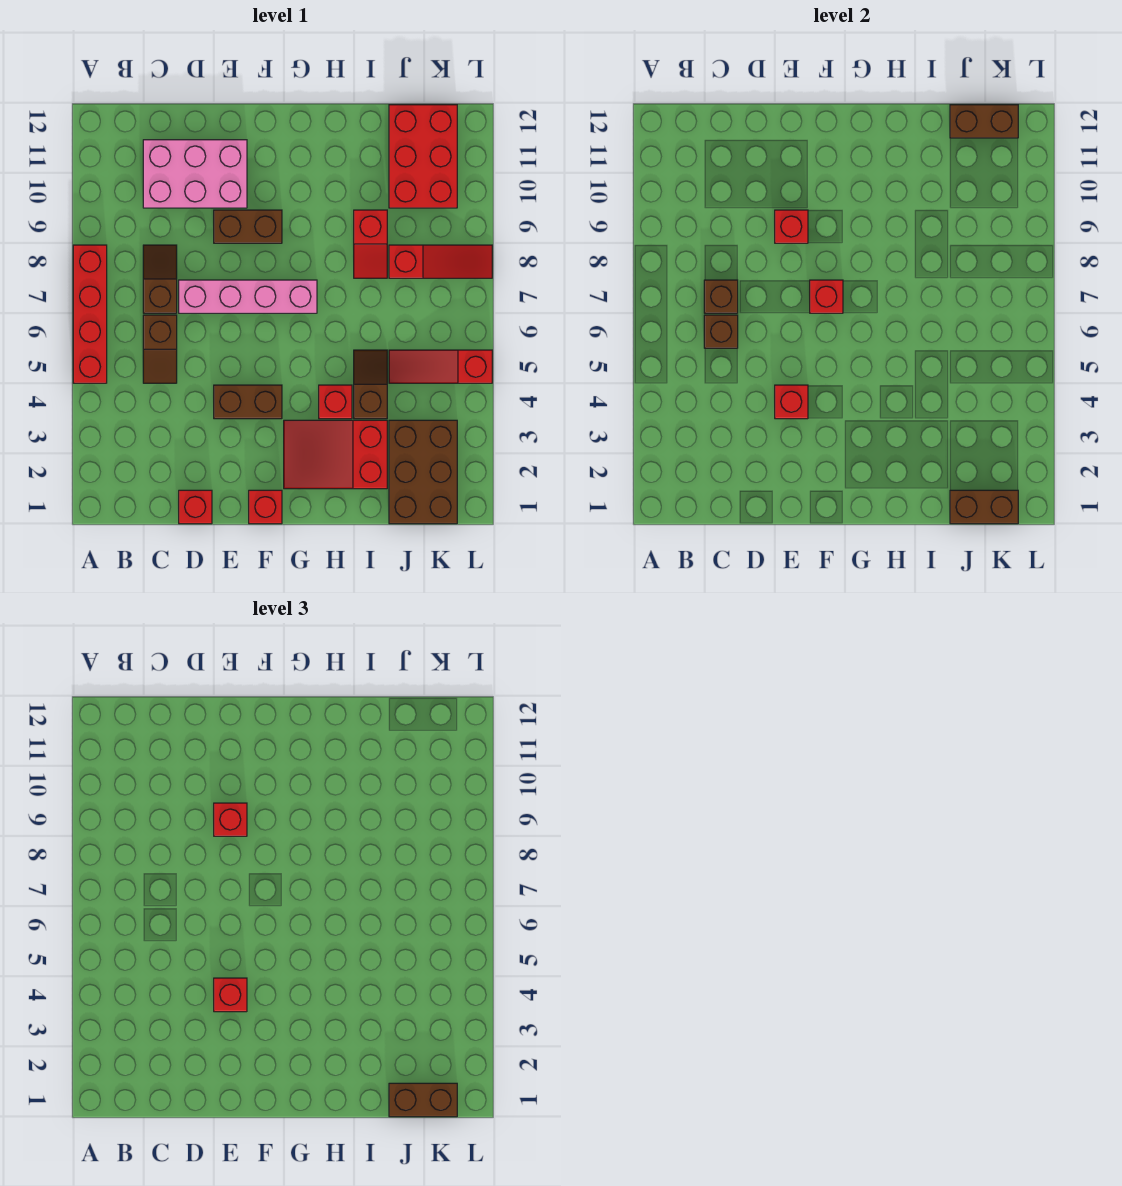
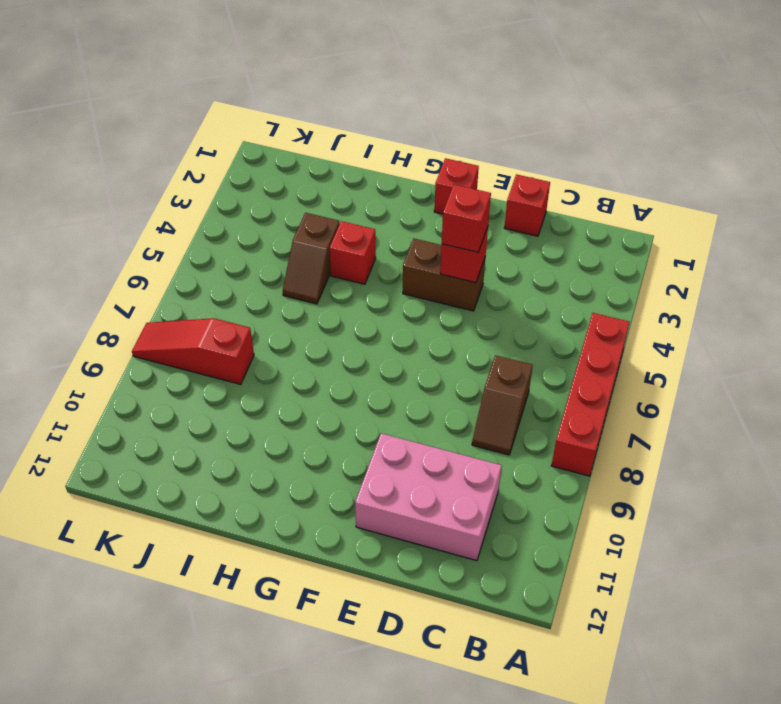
none -> brown 1x2 slope [143,315,177,383]
none -> pink 1x4 brick [179,280,317,313]
none -> brown 1x2 brick [214,210,282,243]

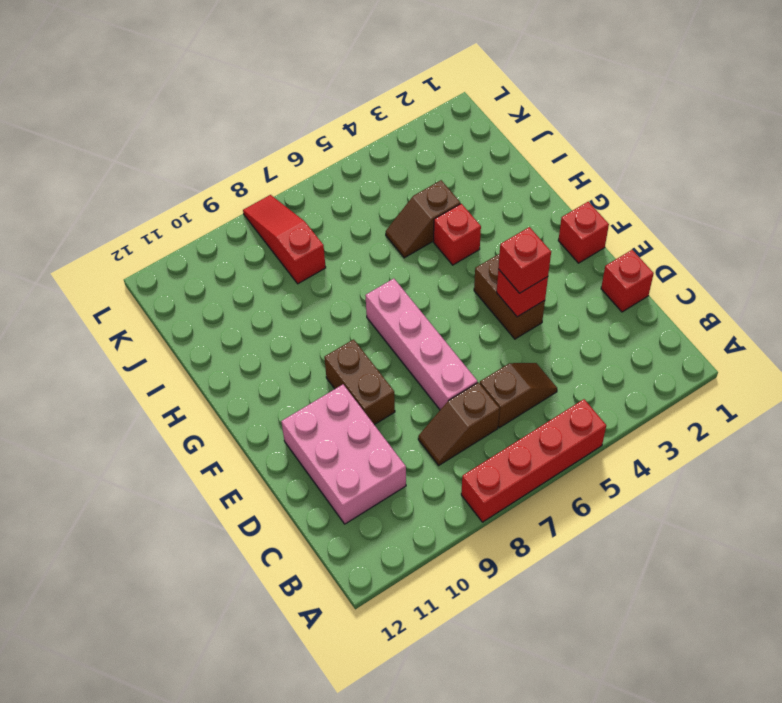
none -> red 2x3 slope [284,420,387,489]
none -> red 1x2 slope [354,210,387,278]
none -> brown 2x3 brick [389,420,457,524]

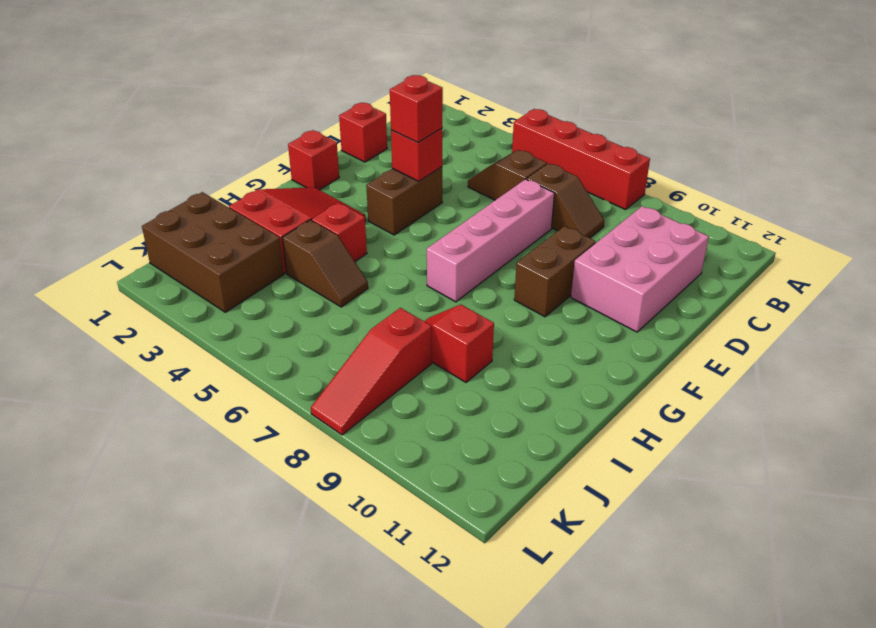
none -> red 1x3 slope [389,350,492,383]
none -> red 2x3 brick [389,105,457,208]
none -> brown 1x1 brick [704,315,738,348]

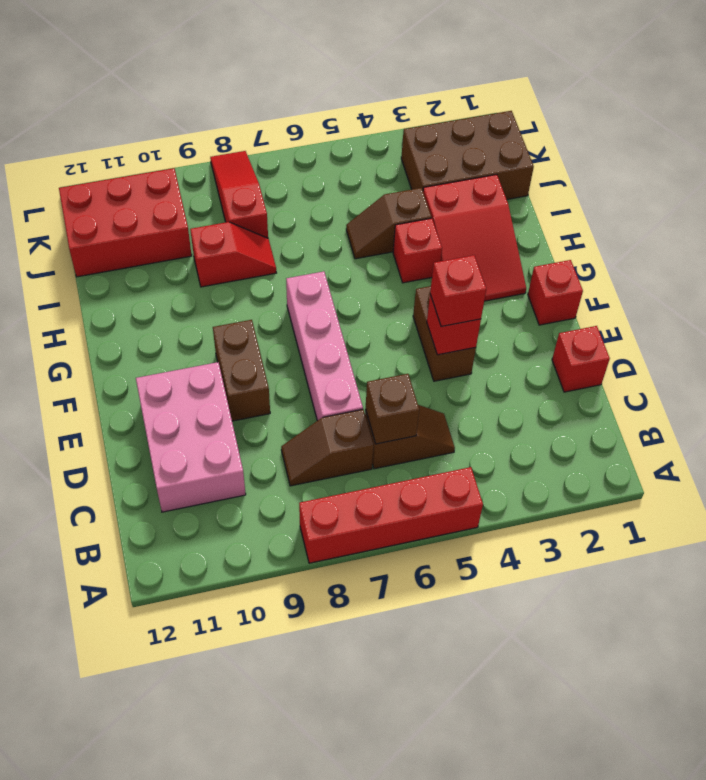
none -> red 1x3 slope [389,350,492,383]
none -> brown 1x1 brick [704,280,738,313]
none -> red 1x1 brick [775,210,808,243]

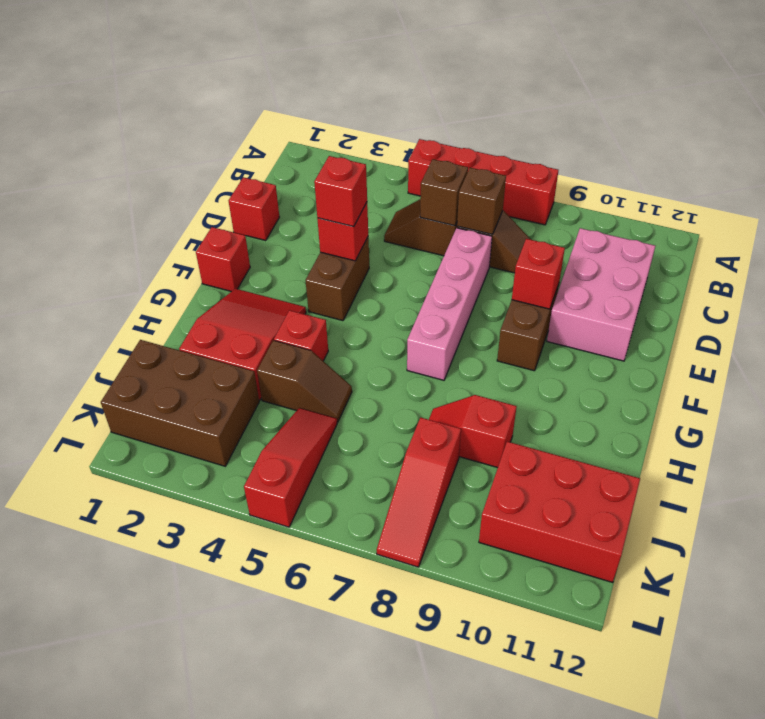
none -> red 1x1 brick [810,280,843,313]
none -> brown 1x2 brick [950,490,1018,524]
none -> brown 1x2 brick [950,105,1018,138]

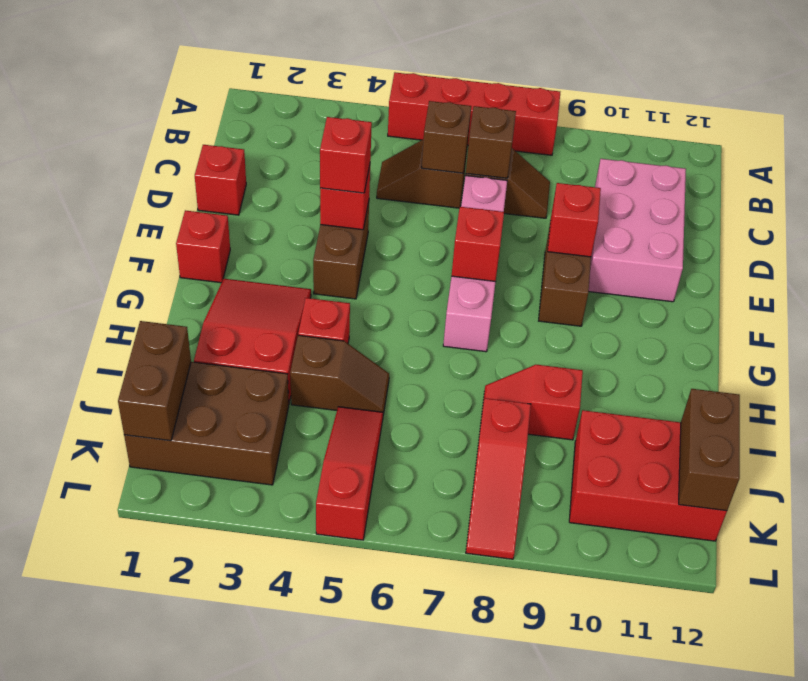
none -> red 1x1 brick [214,803,247,836]
none -> brown 1x2 brick [389,1083,457,1117]

